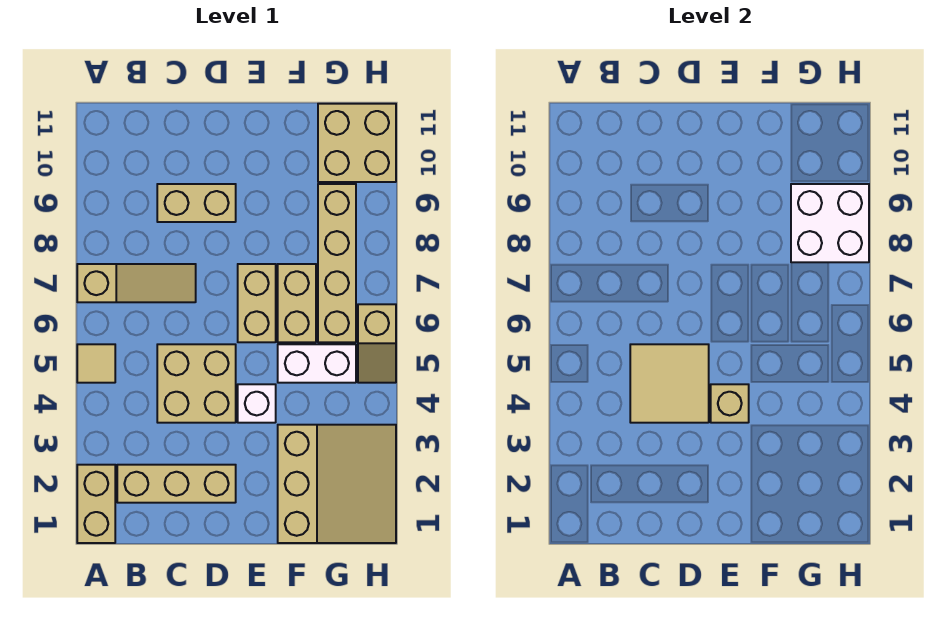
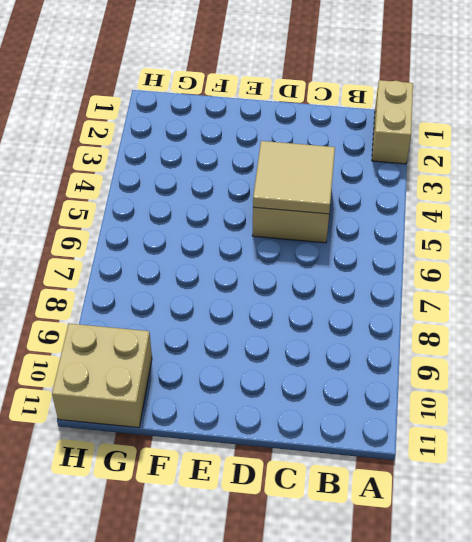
none -> tan 1x1 tile [77,344,115,383]
none -> tan 1x3 slope [77,264,196,302]
none -> tan 1x3 brick [117,465,236,503]

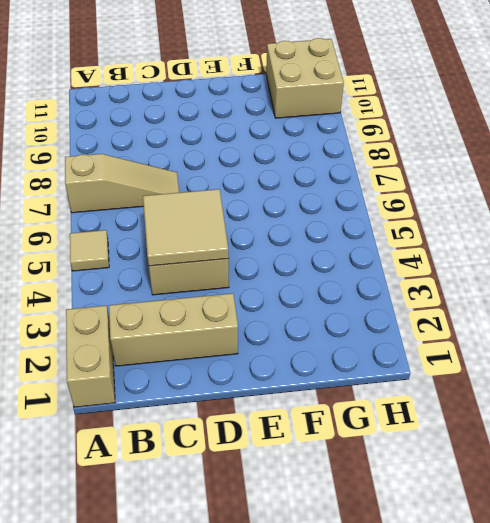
none -> tan 1x2 brick [157,184,236,222]
none -> white 1x1 brick [238,384,276,423]
none -> tan 1x2 brick [238,264,276,342]

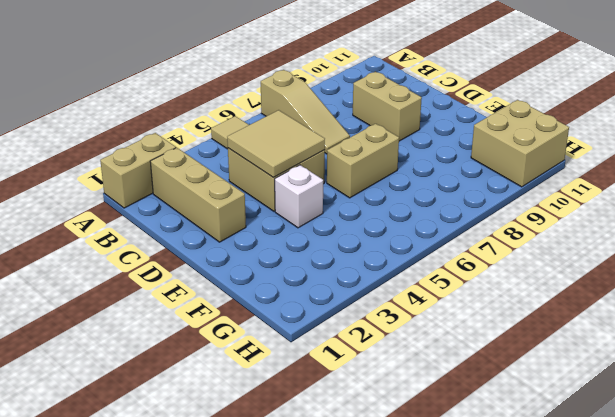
none -> tan 3x3 slope [278,425,396,543]
none -> white 1x2 brick [278,344,356,383]
none -> tan 1x2 brick [278,264,316,342]

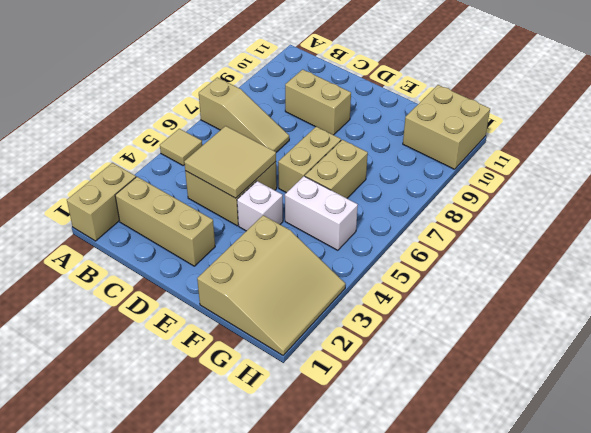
none -> tan 1x4 brick [318,184,356,342]
none -> tan 1x2 slope [358,304,396,383]
none -> tan 1x1 brick [711,384,749,423]

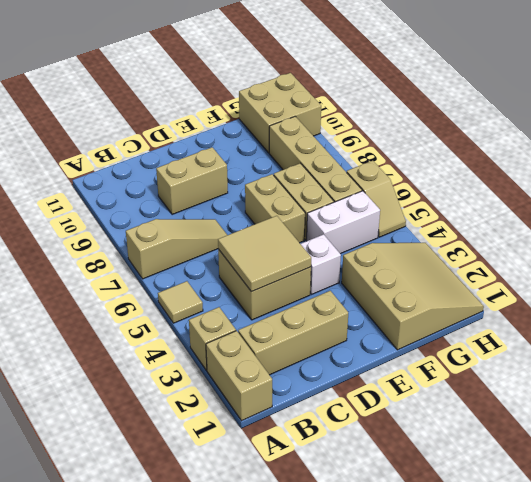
tan 1x1 brick [189,307,236,370] -> tan 1x1 brick moved to [711,384,749,423]
none -> white 2x2 brick [791,184,869,262]

